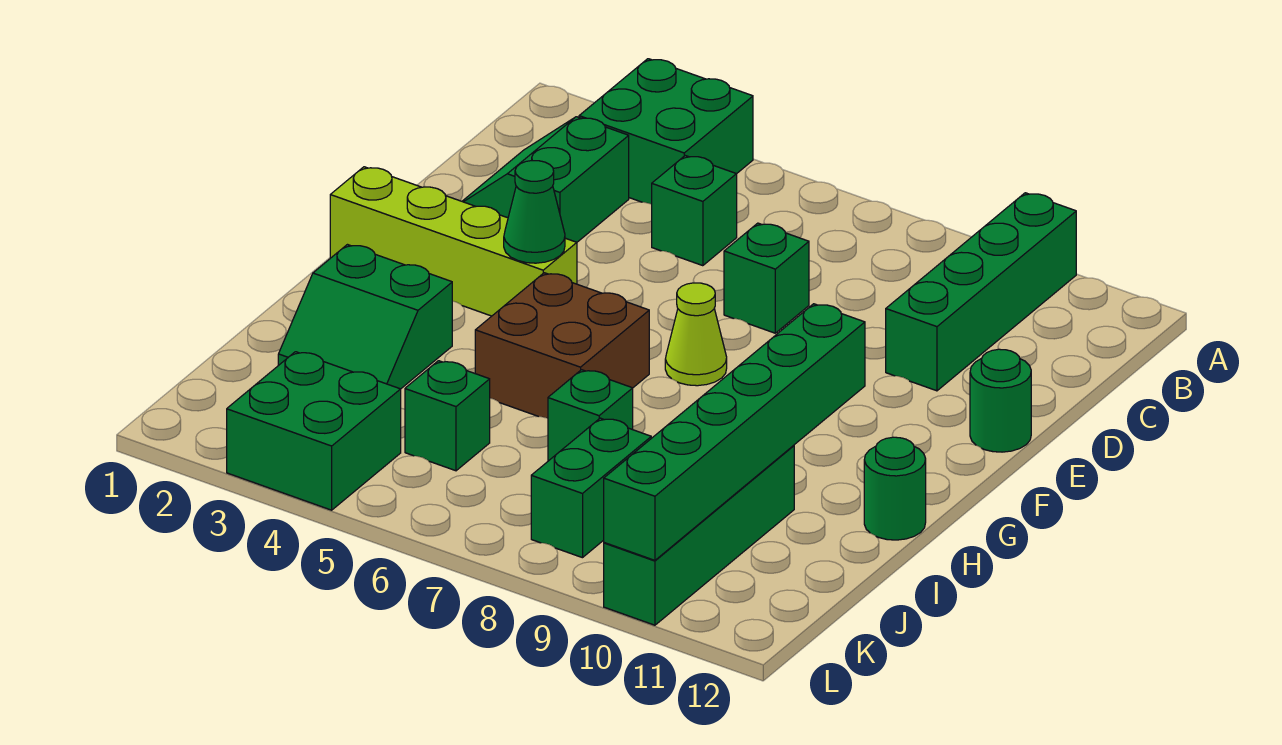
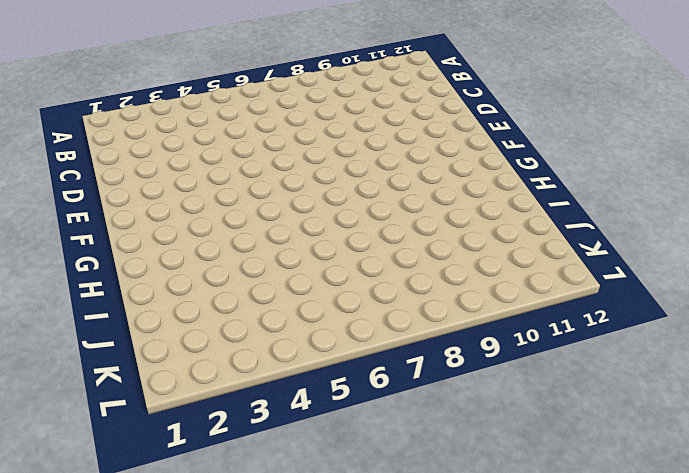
none -> green 2x2 brick [579,59,753,204]
none -> green 1x4 brick [886,193,1076,391]
none -> green 2x2 slope [462,117,629,242]

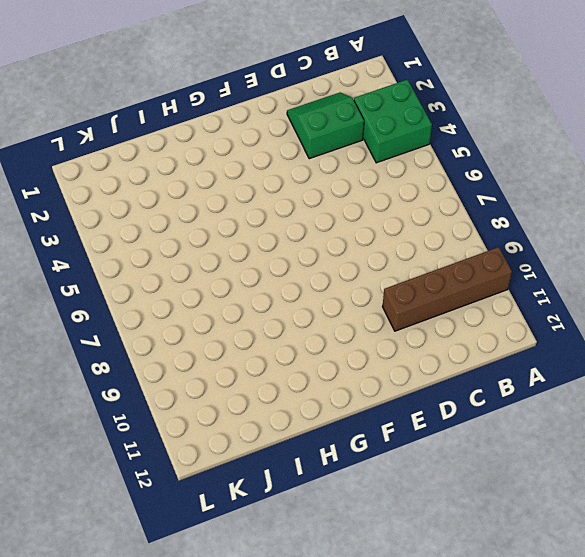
brown 1x4 brick [382,247,512,331] -> green 1x4 brick [886,193,1076,391]
none -> green 1x1 brick [652,156,737,266]
none -> green 1x1 brick [724,223,809,333]
none -> green 1x1 round brick [970,349,1031,452]

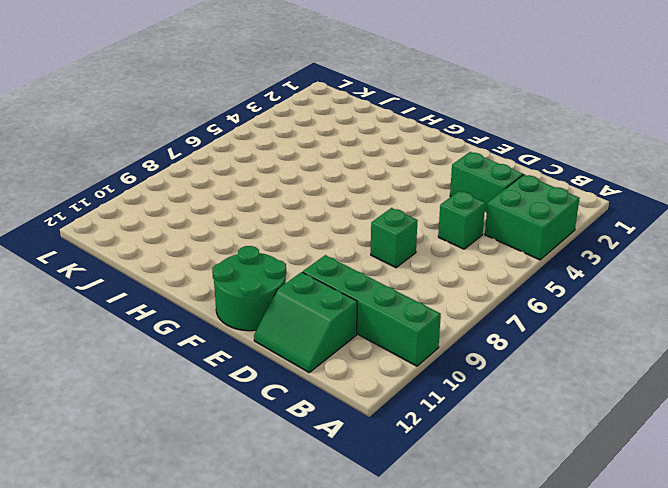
green 2x2 slope [254,272,357,372] -> green 2x2 slope turned to [278,245,452,389]
green 2x2 round brick [212,246,286,331] -> green 1x1 round brick [970,349,1031,452]
none -> lime 1x4 brick [330,167,577,316]
none -> lime 1x1 cone [665,283,727,386]
none -> brown 2x2 brick [475,273,649,418]

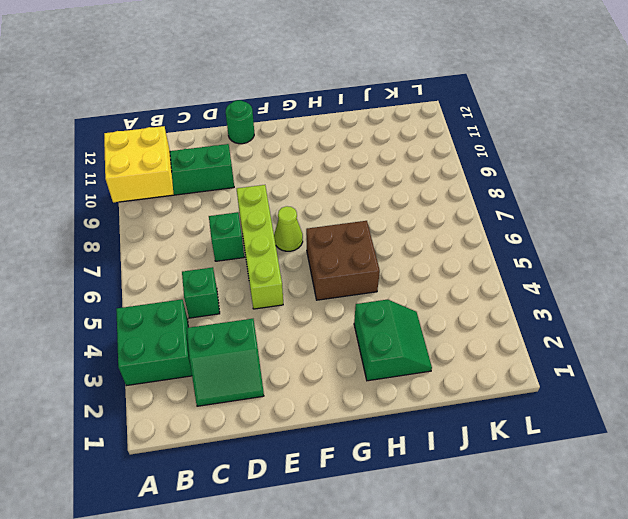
yellow 2x2 brick [104,126,174,202] -> none
lime 1x4 brick [237,185,283,309] -> lime 1x4 brick moved to [330,167,577,316]
none -> green 1x1 round brick [864,437,926,540]
none -> green 1x1 brick [548,370,633,461]
none -> green 1x4 brick [604,445,794,625]

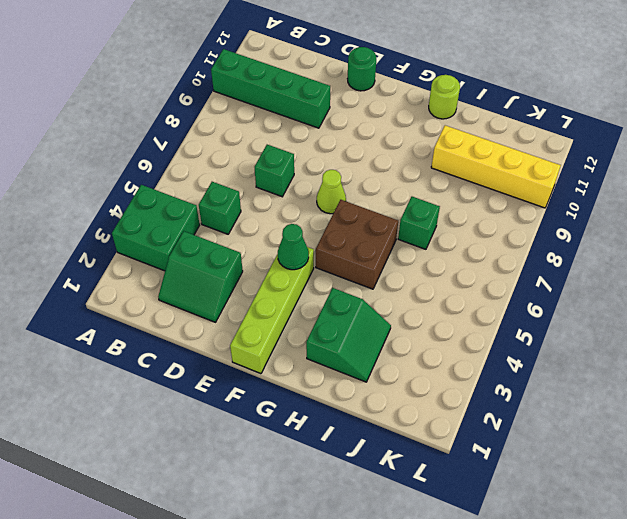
lime 1x1 round brick [429,75,460,119] -> green 1x1 round brick [864,437,926,540]
yellow 1x4 brick [431,125,561,208] -> green 1x4 brick [604,445,794,625]
none -> green 1x1 brick [405,361,490,471]
none -> green 1x2 brick [531,418,651,558]
none -> green 2x2 brick [227,352,401,510]

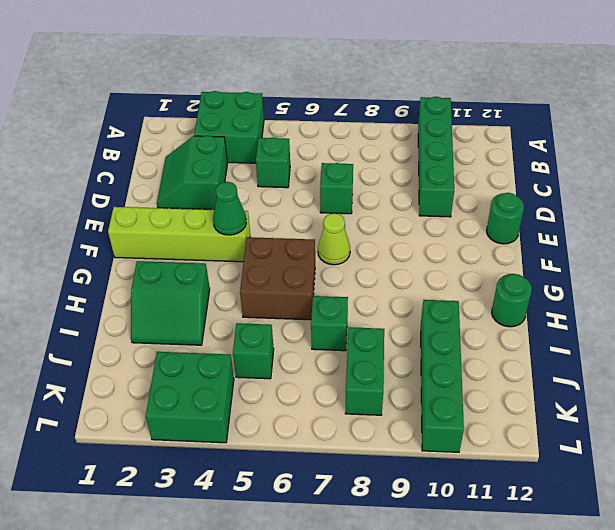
none -> green 1x6 brick [604,304,865,560]

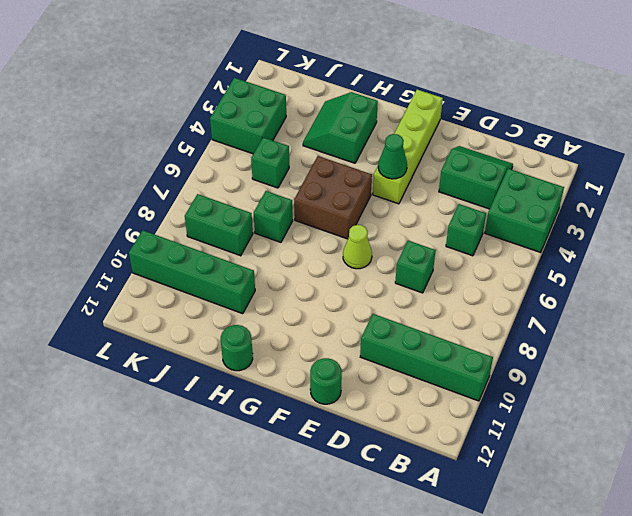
none -> green 1x6 brick [604,304,865,560]

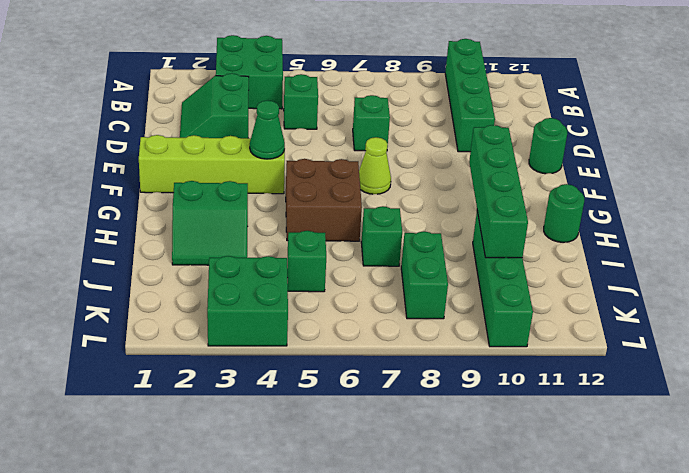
green 1x4 brick [469,125,528,258] -> green 1x6 brick [604,304,865,560]

